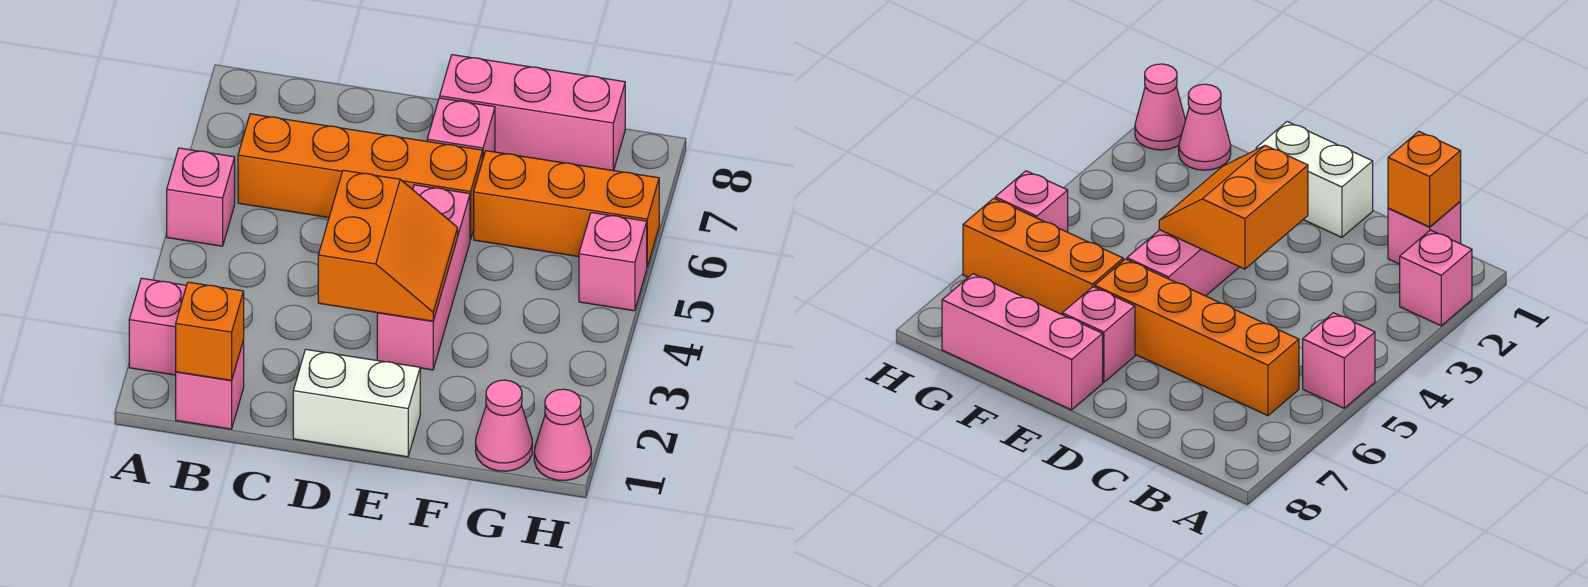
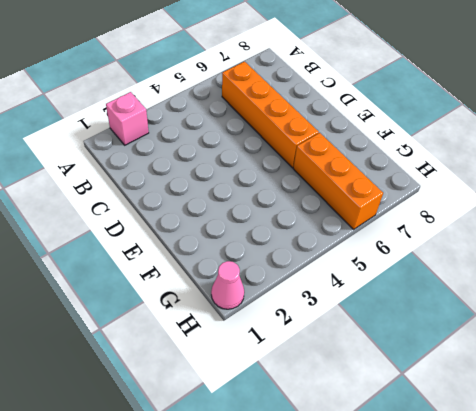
none -> pink 1x1 brick [167,148,235,246]
none -> pink 1x1 brick [176,340,244,429]
none -> white 1x2 brick [293,349,420,457]

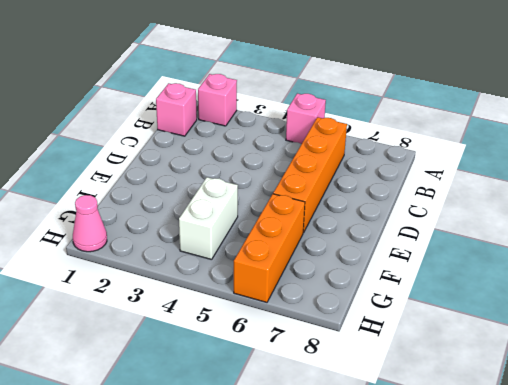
white 1x2 brick [179,177,238,260] -> white 1x2 brick moved to [293,349,420,457]
none -> pink 1x3 brick [377,185,470,370]
none -> pink 1x1 brick [427,98,495,157]
none -> pink 1x3 brick [440,55,625,170]

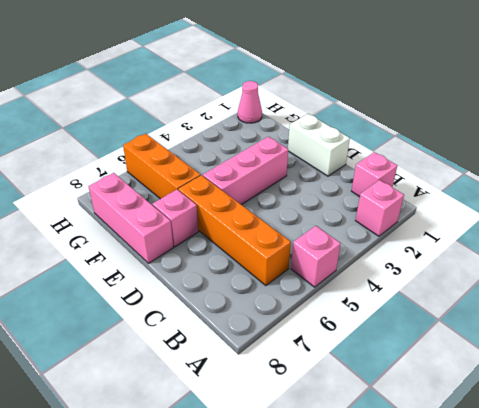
none -> pink 1x1 cone [476,380,532,471]
none -> pink 1x1 brick [579,213,647,311]
none -> orange 1x1 brick [176,282,244,380]

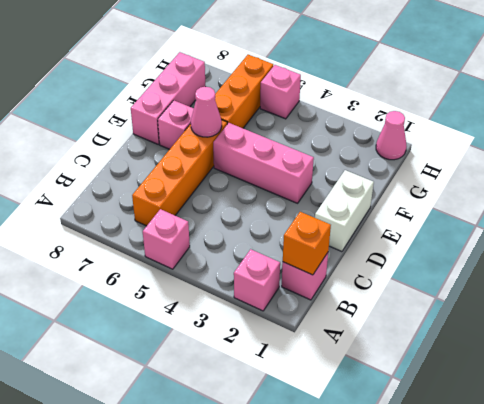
pink 1x1 cone [191,87,222,137] -> pink 1x1 cone moved to [476,380,532,471]
none -> orange 2x2 slope [318,170,458,321]

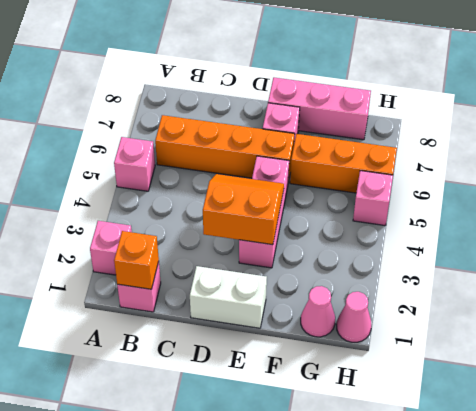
orange 2x2 slope [203,174,284,245] -> orange 2x2 slope turned to [318,170,458,321]

